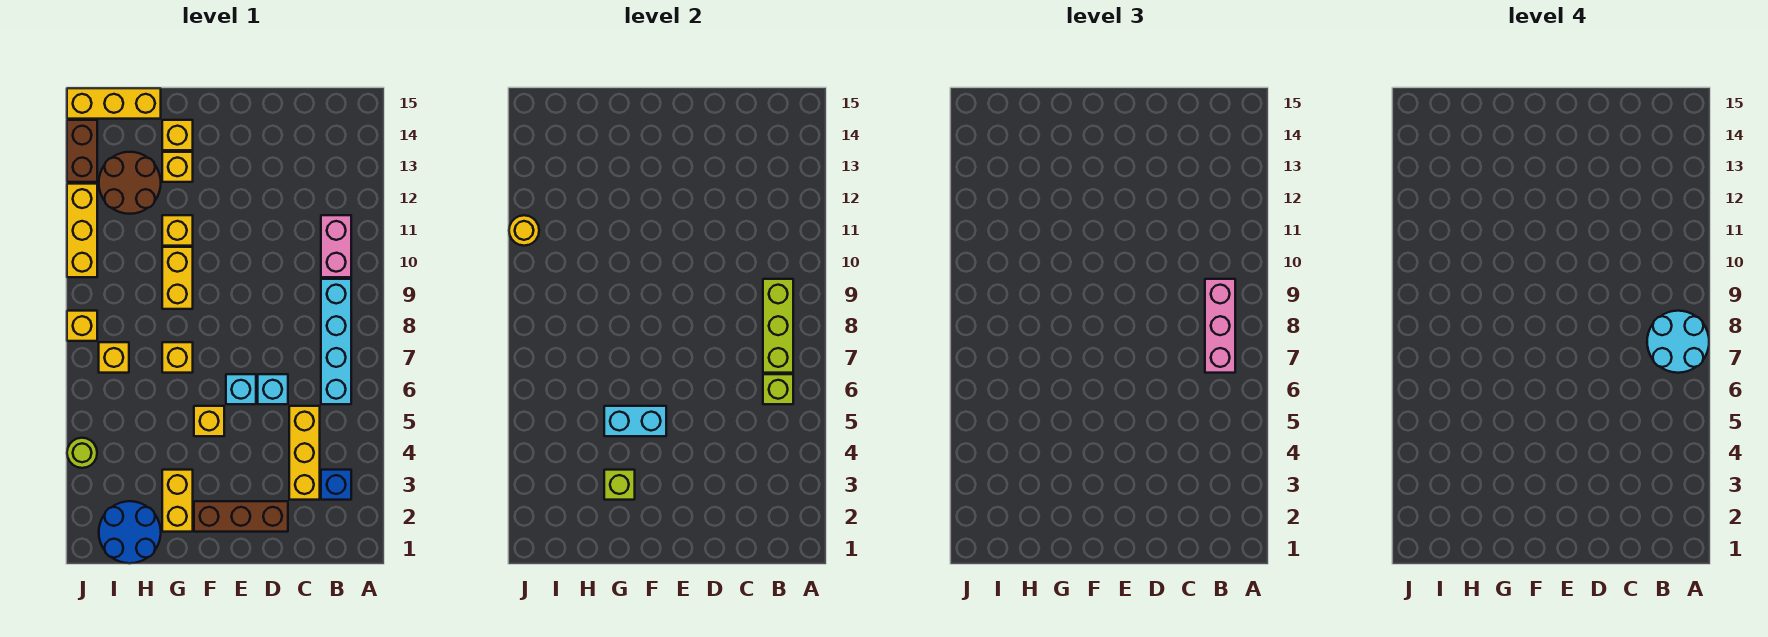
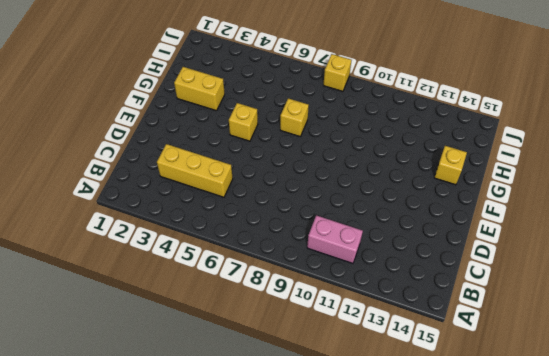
none -> blue 1x1 brick [321,470,351,500]
none -> cyan 1x4 brick [321,279,351,404]
none -> brown 1x3 brick [194,501,288,532]

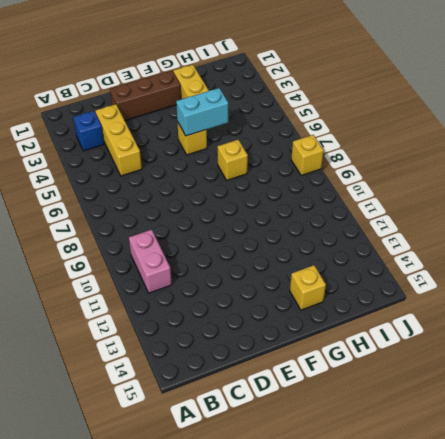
none -> cyan 1x4 brick [321,279,351,404]
none -> cyan 1x1 brick [258,374,288,404]
none -> cyan 1x1 brick [226,374,256,404]

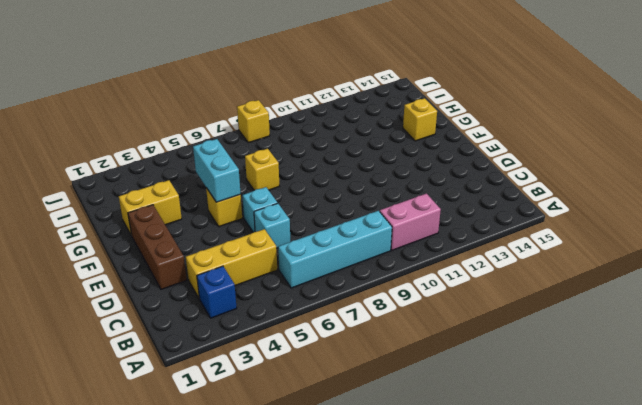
none -> yellow 1x2 brick [162,247,193,309]
none -> yellow 1x1 brick [162,215,193,246]
none -> yellow 1x1 brick [162,152,193,182]

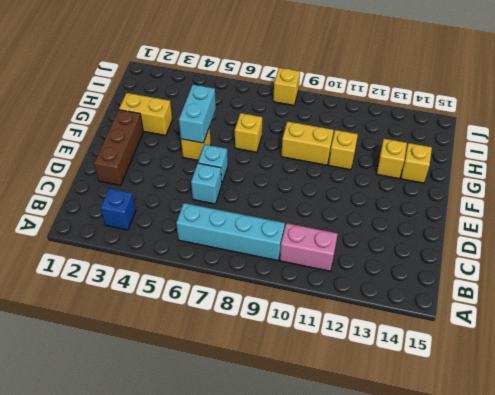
none -> yellow 1x3 brick [289,406,320,500]
none -> blue 2x2 round brick [99,501,161,563]
none -> brown 2x2 round brick [99,152,161,214]

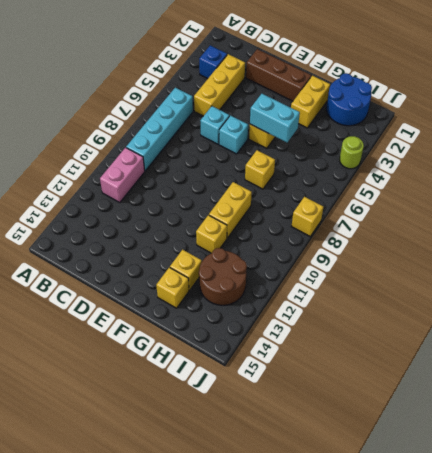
none -> yellow 1x3 brick [67,88,161,119]
none -> yellow 1x1 brick [99,342,129,373]
none -> yellow 1x3 brick [67,184,97,277]

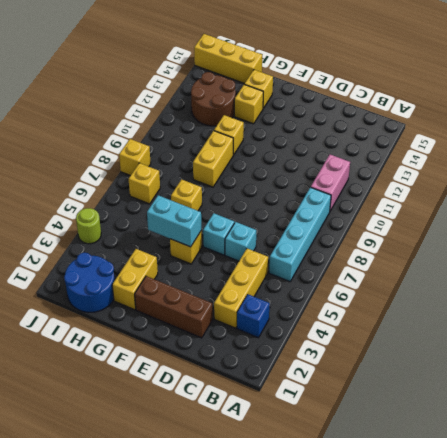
none -> yellow 1x3 brick [67,184,97,277]
none -> brown 1x2 brick [67,120,97,182]
none -> lime 1x1 brick [763,374,793,404]

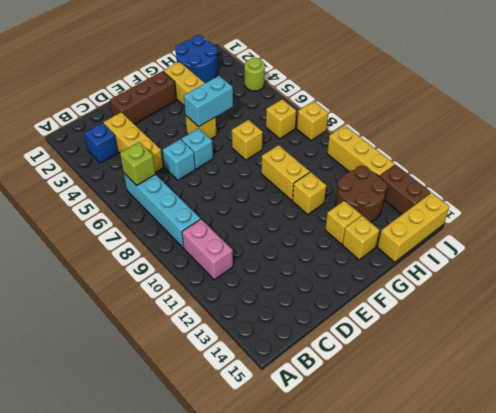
none -> lime 1x3 brick [763,279,793,373]
none -> lime 1x1 brick [604,470,635,500]
none -> yellow 1x1 round brick [509,215,539,246]

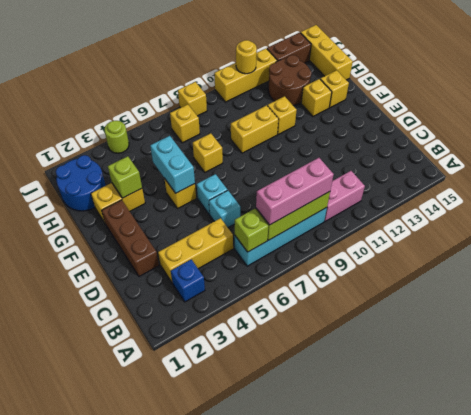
none -> cyan 2x2 round brick [1647,311,1709,373]

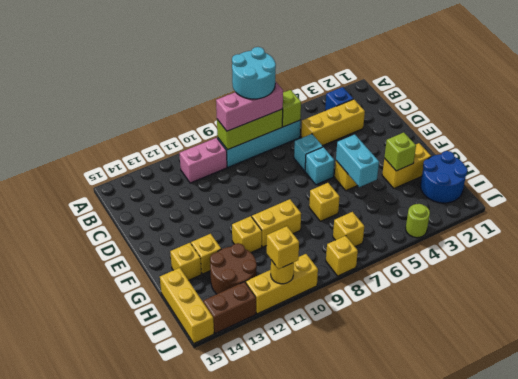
yellow 1x1 brick [267,226,299,269] -> none
none -> brown 1x3 brick [194,501,288,532]

